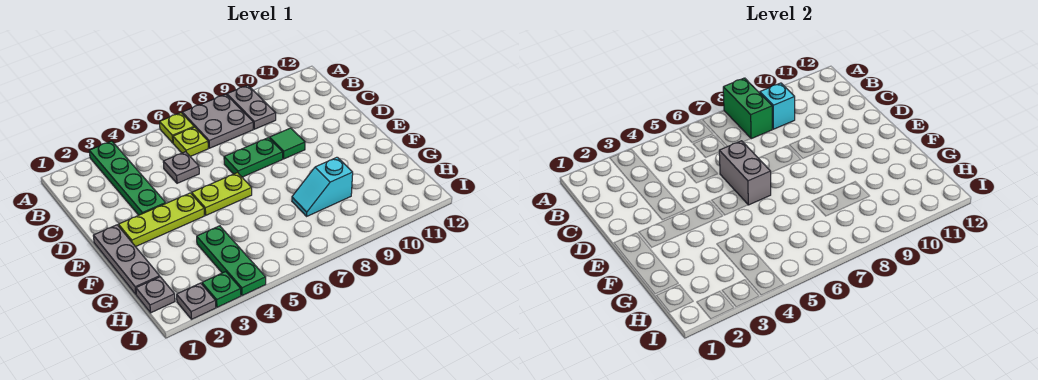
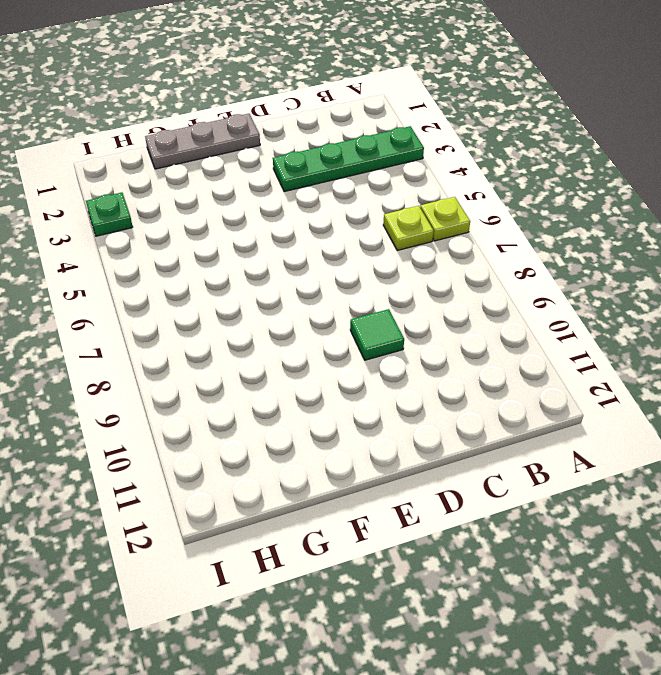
none -> grey 2x2 plate [182,94,253,148]
none -> grey 1x2 plate [227,85,276,129]
none -> grey 1x1 plate [163,152,199,183]

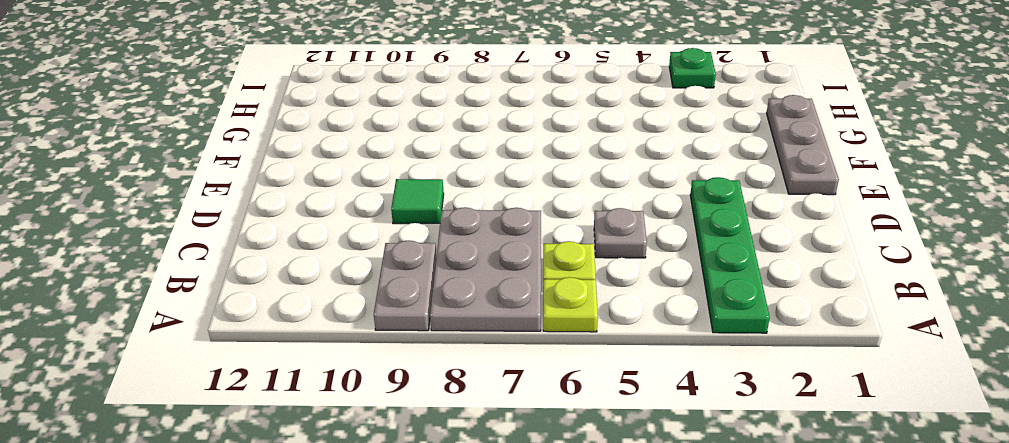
grey 2x3 plate [430,207,541,331] -> grey 2x2 plate [182,94,253,148]
none -> green 1x2 plate [224,138,283,177]
none -> lime 1x3 plate [119,193,204,247]
none -> lime 1x2 plate [192,173,252,215]

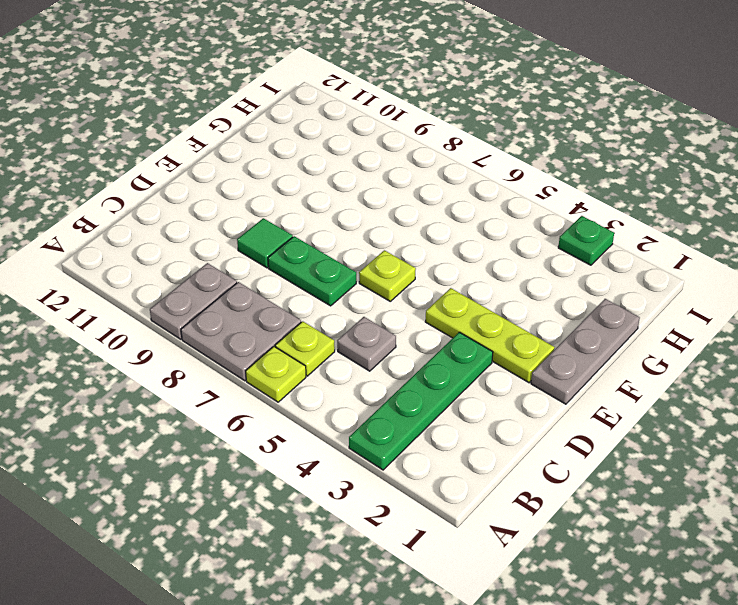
lime 1x1 plate [359,250,416,301] -> lime 1x2 plate [192,173,252,215]
none -> green 1x3 plate [197,226,266,296]
none -> cyan 1x2 slope [292,157,353,216]
none -> grey 1x1 plate [136,277,175,313]

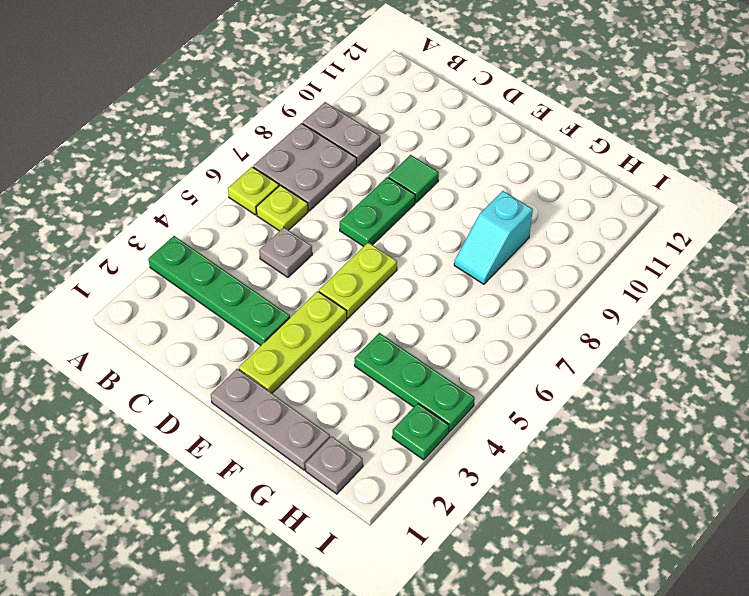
none -> grey 1x1 plate [177,283,216,319]
none -> green 1x2 brick [723,78,772,139]
none -> cyan 1x1 brick [760,83,795,129]

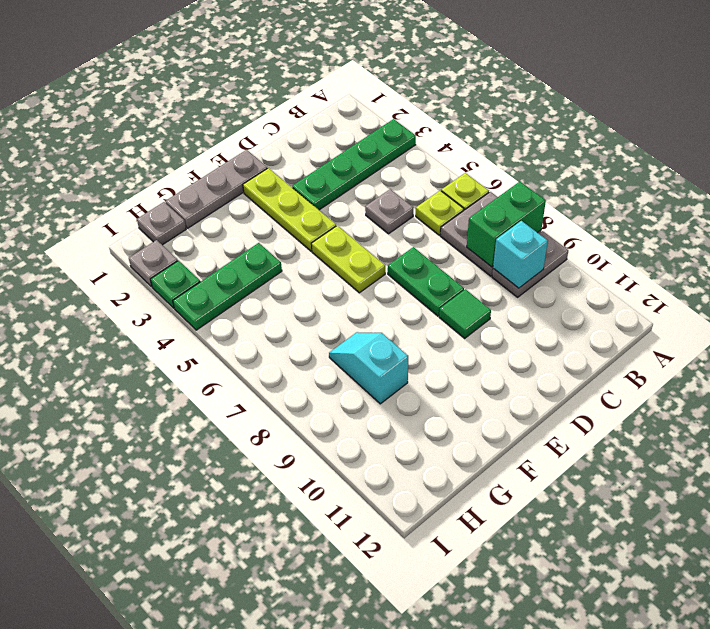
none -> grey 1x2 brick [719,141,771,205]

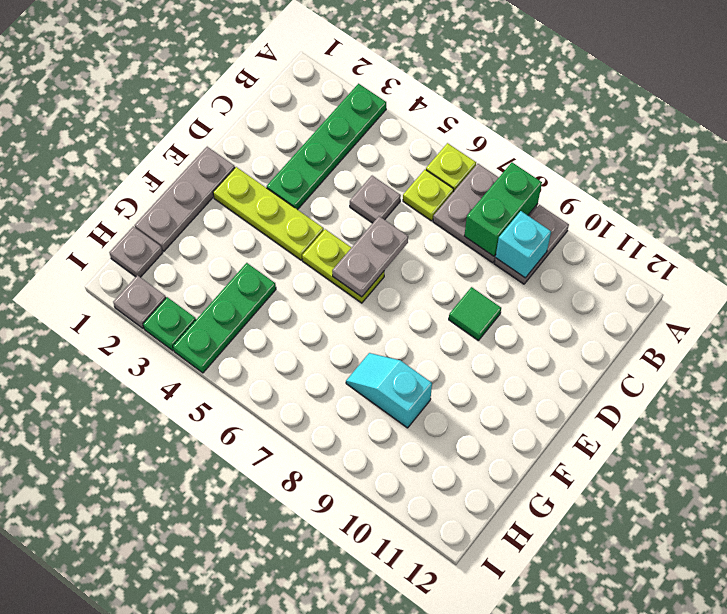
grey 1x2 plate [332,216,408,297] -> grey 1x2 brick [719,141,771,205]
none -> green 1x2 plate [224,138,283,177]

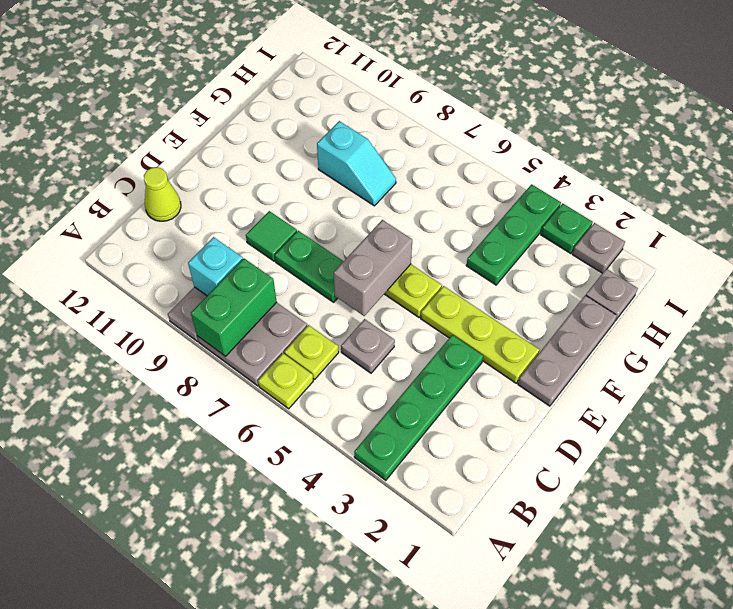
lime 1x1 cone [144,167,181,221] -> none

